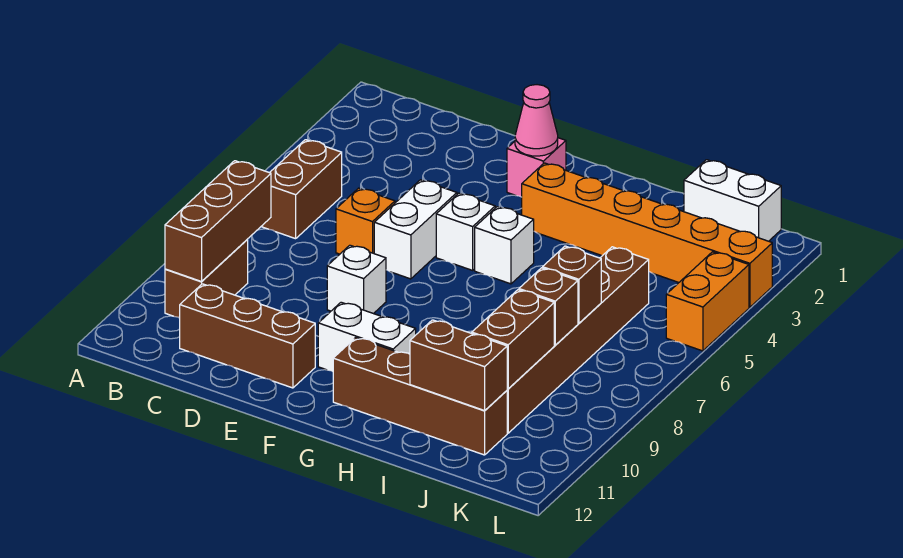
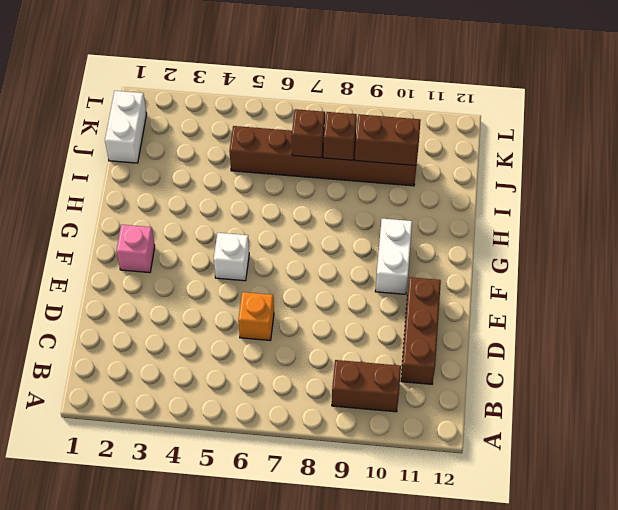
none -> brown 1x2 brick [261,140,342,239]
none -> white 1x2 brick [374,180,457,279]
none -> white 1x1 brick [327,245,386,314]

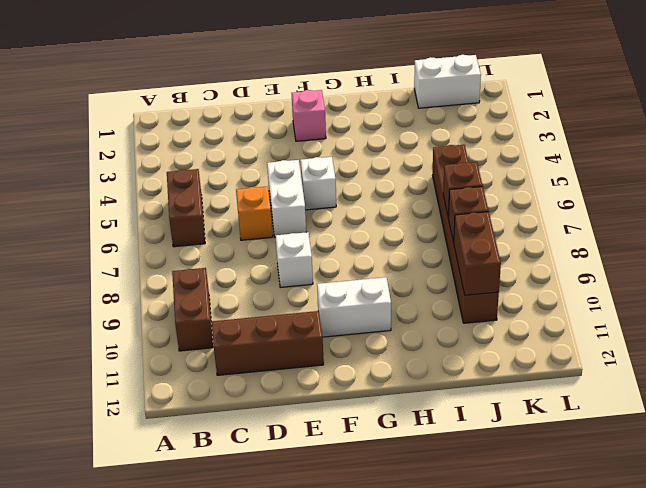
none -> orange 1x6 brick [522,163,772,307]
none -> white 1x1 brick [475,207,534,284]
none -> brown 1x4 brick [333,338,507,455]

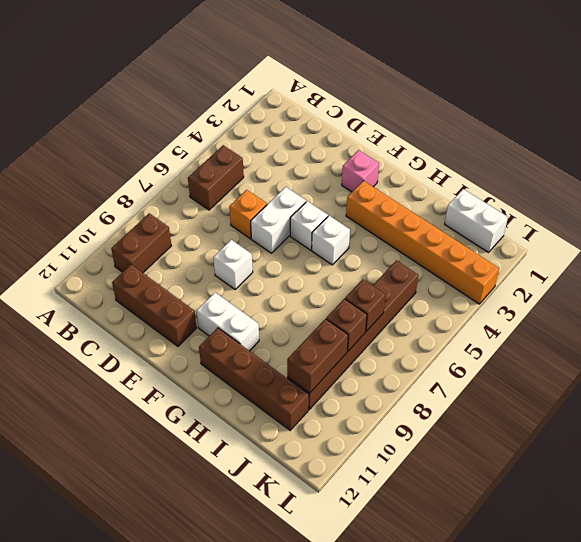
none -> orange 1x2 brick [666,252,749,351]
none -> brown 1x3 brick [165,161,271,282]
none -> pink 1x1 cone [515,85,558,156]

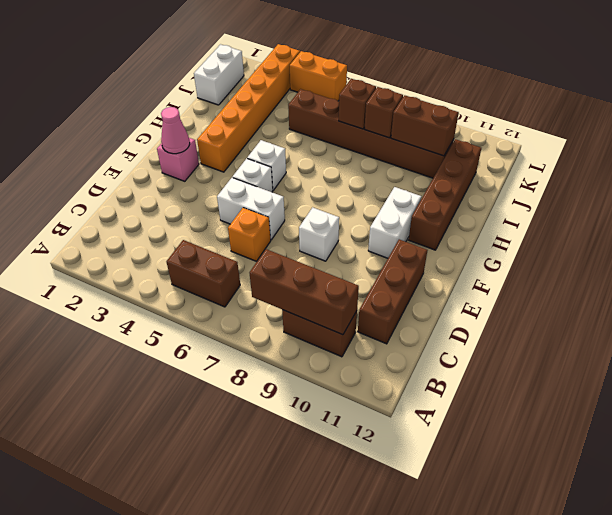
none -> brown 1x2 brick [410,320,507,411]

